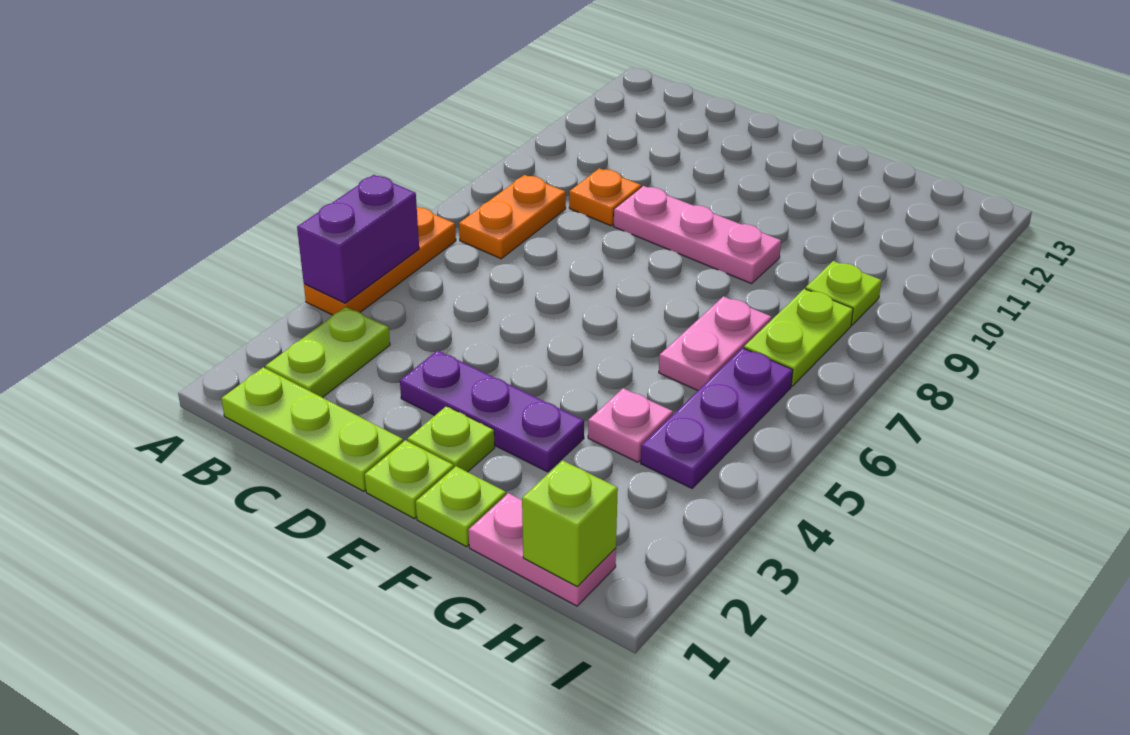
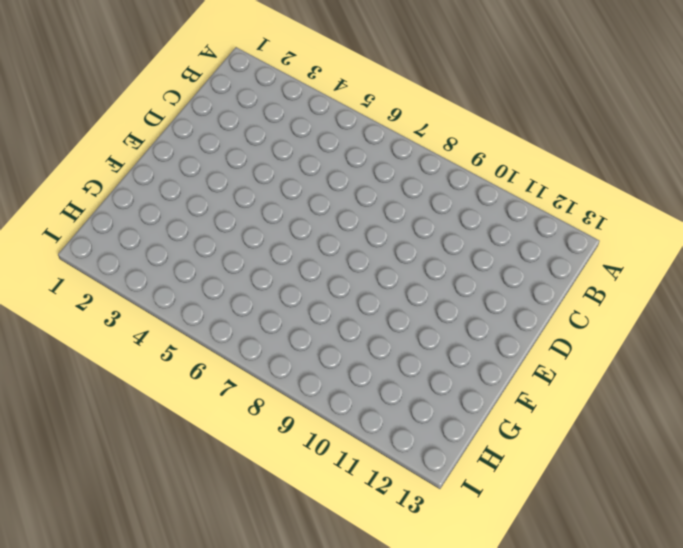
none -> orange 1x3 plate [304,207,456,315]
none -> lime 1x3 plate [221,367,403,491]
none -> lime 1x2 plate [265,307,390,398]

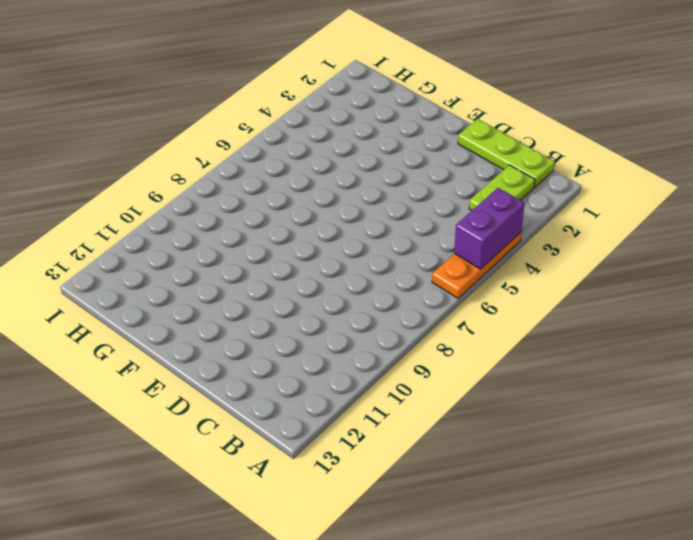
none -> orange 1x2 plate [459,175,566,259]
none -> orange 1x1 plate [569,168,641,226]
none -> purple 1x3 plate [400,350,584,472]

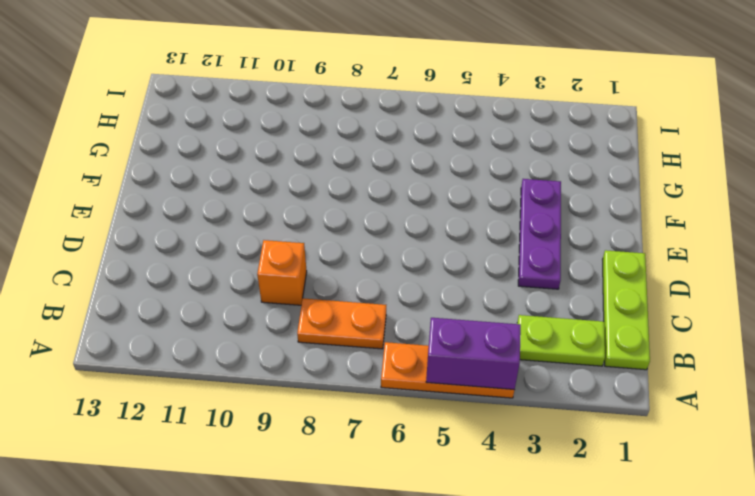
orange 1x1 brick [257,240,307,305] -> orange 1x1 plate [569,168,641,226]
none -> pink 1x3 plate [614,186,781,284]
none -> lime 1x1 plate [365,440,454,519]
none -> lime 1x1 plate [407,406,495,472]

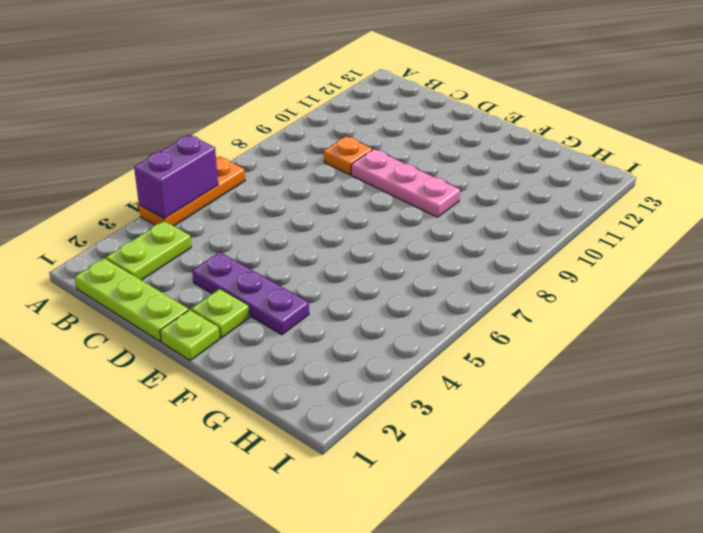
none -> orange 1x2 plate [459,175,566,259]
none -> lime 1x1 plate [416,466,506,547]
none -> pink 1x2 plate [469,493,616,606]

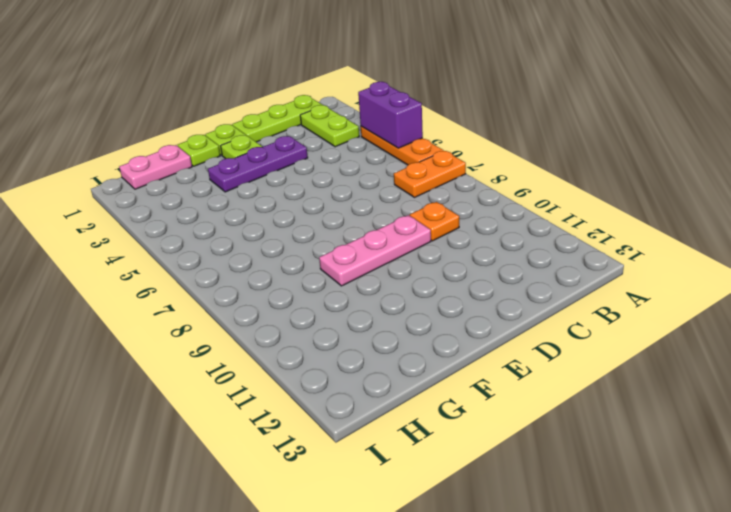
orange 1x2 plate [394,151,466,197] -> orange 1x2 plate turned to [459,175,566,259]
none -> pink 1x1 plate [588,388,673,462]
none -> pink 1x2 plate [659,296,771,390]
none -> purple 1x3 plate [641,348,793,488]

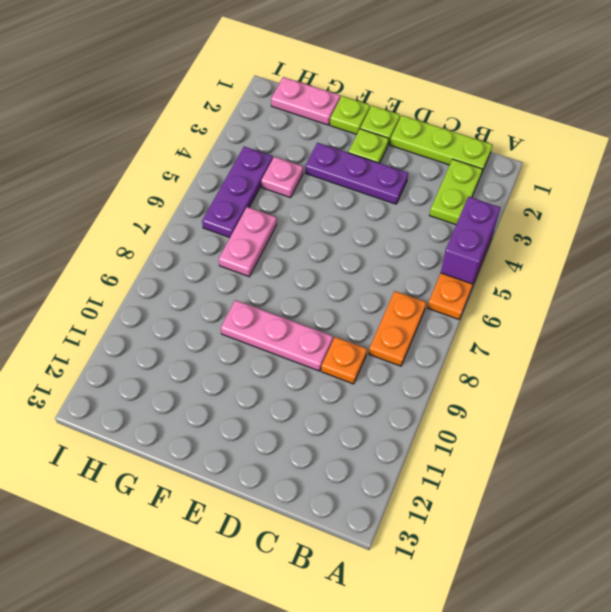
none -> lime 1x2 plate [744,289,853,386]
none -> lime 1x1 plate [805,261,882,325]
none -> lime 1x1 brick [522,460,618,587]

